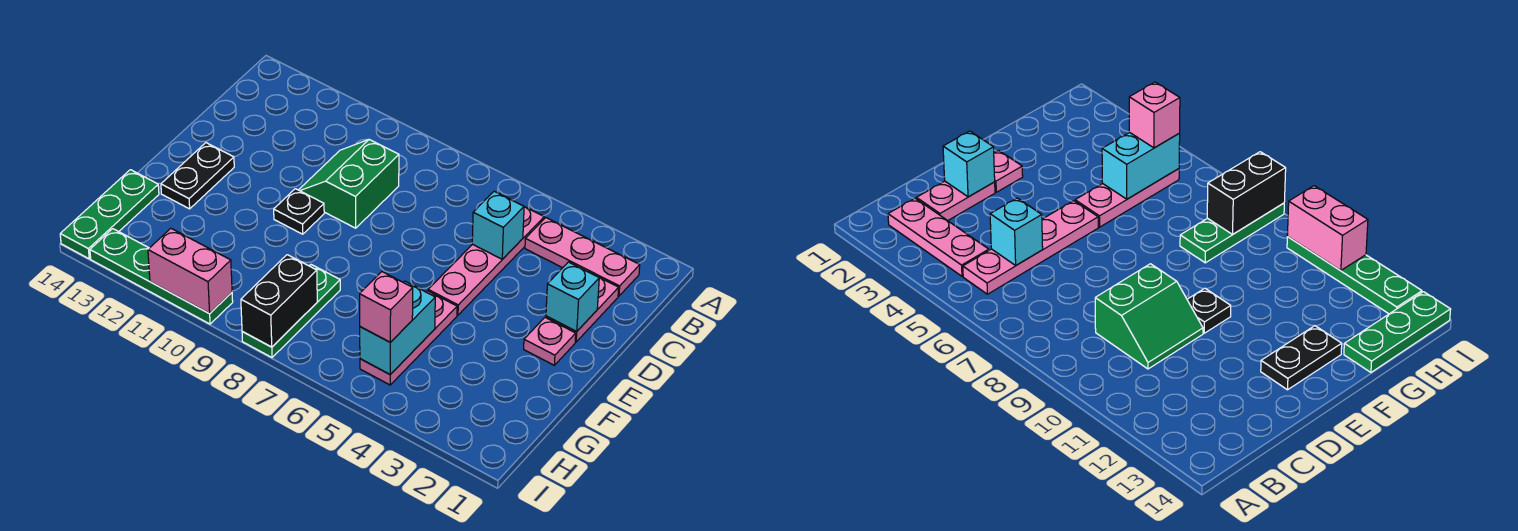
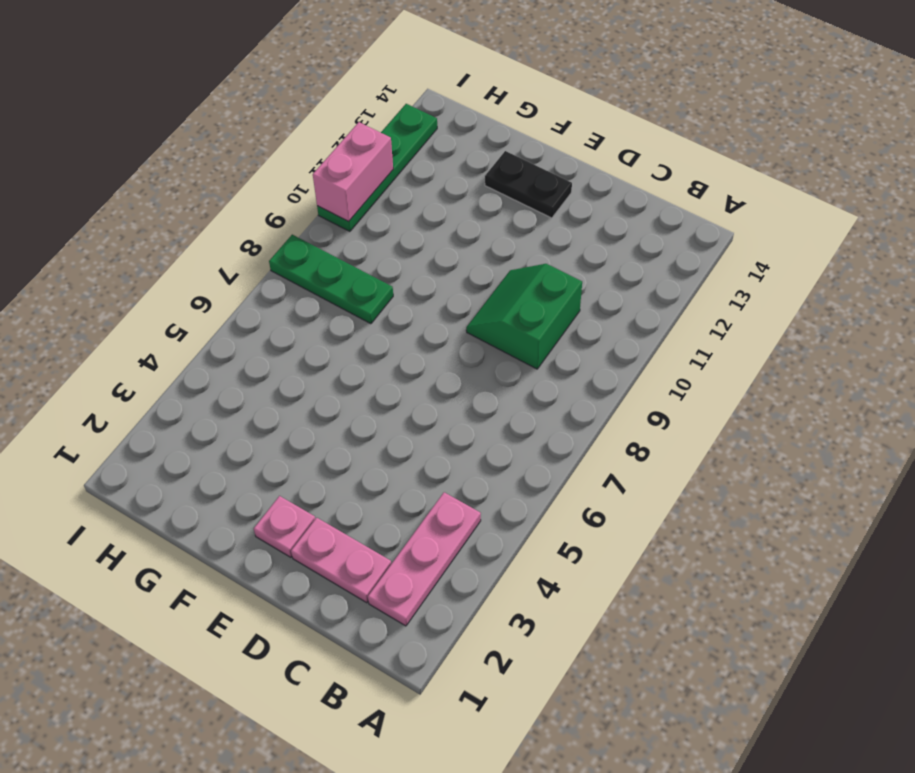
green 2x2 slope [466,264,582,369] -> green 2x2 slope turned to [299,140,399,228]
none -> pink 1x4 plate [428,207,544,315]
none -> black 1x1 plate [274,189,324,234]
none -> pink 1x3 plate [360,291,457,385]

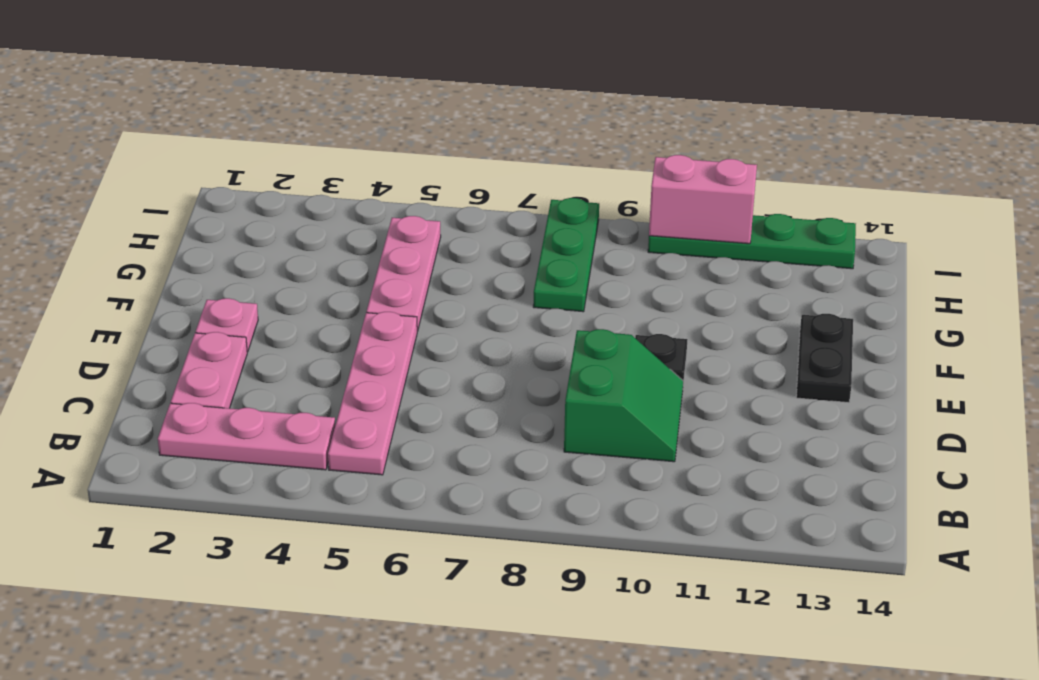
none -> green 1x3 plate [60,170,159,259]
none -> cyan 1x1 brick [472,191,524,259]
none -> cyan 1x1 brick [546,262,599,331]

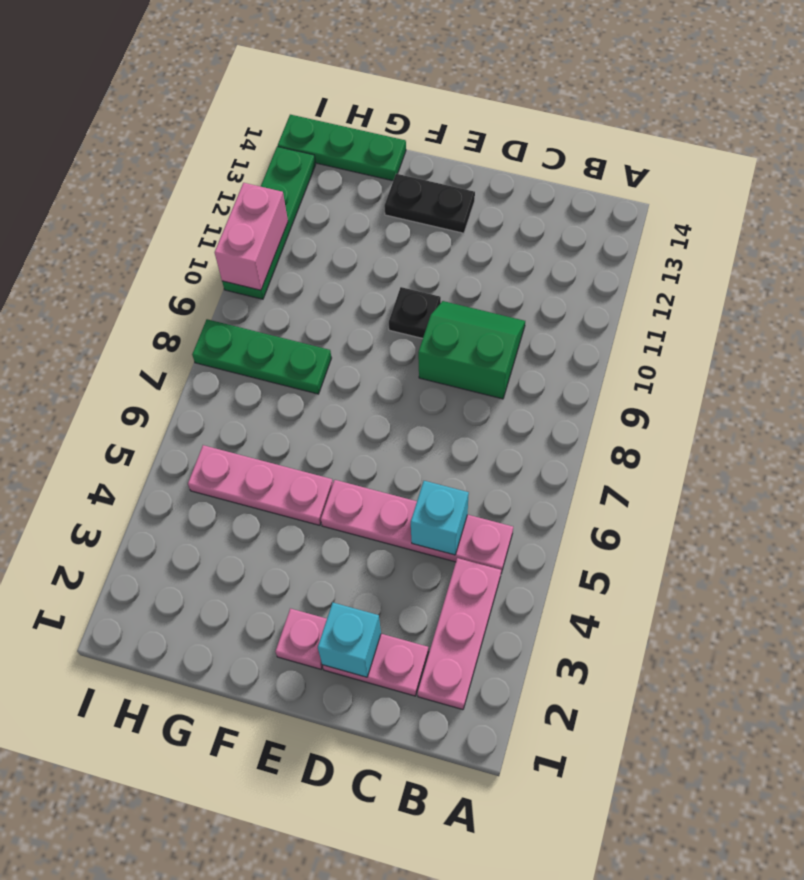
none -> cyan 1x2 brick [360,281,435,374]
none -> black 1x2 brick [241,255,317,347]
none -> pink 1x1 brick [360,272,413,342]

